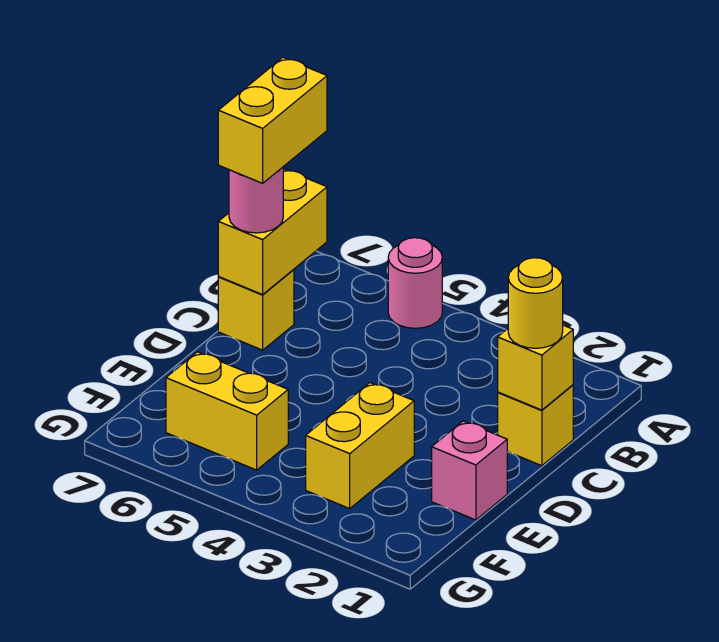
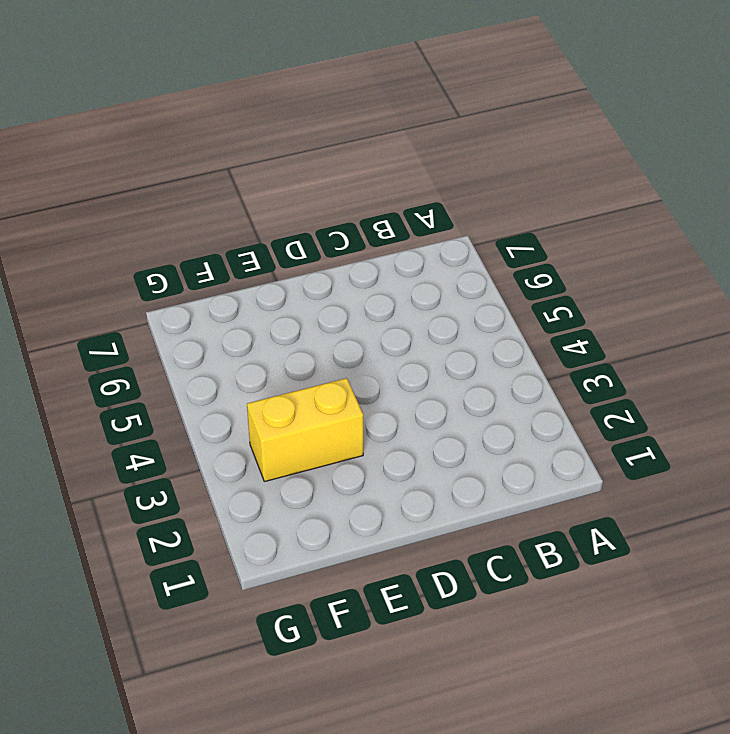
none -> pink 1x1 round brick [388,238,442,328]
none -> yellow 1x1 brick [498,385,573,466]

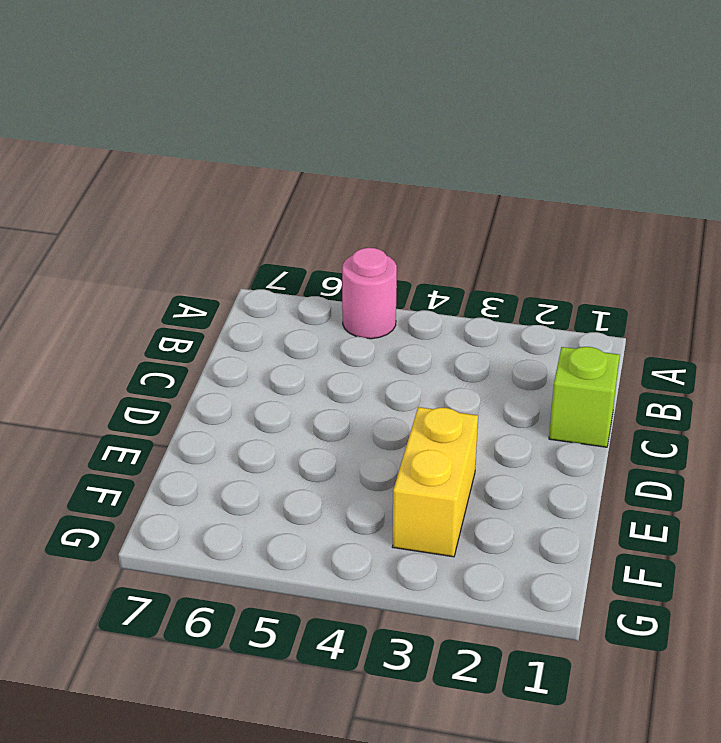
lime 1x1 brick [549,347,620,447] -> yellow 1x1 brick [498,385,573,466]
none -> yellow 1x1 brick [218,269,294,350]
none -> pink 1x1 brick [432,421,507,520]

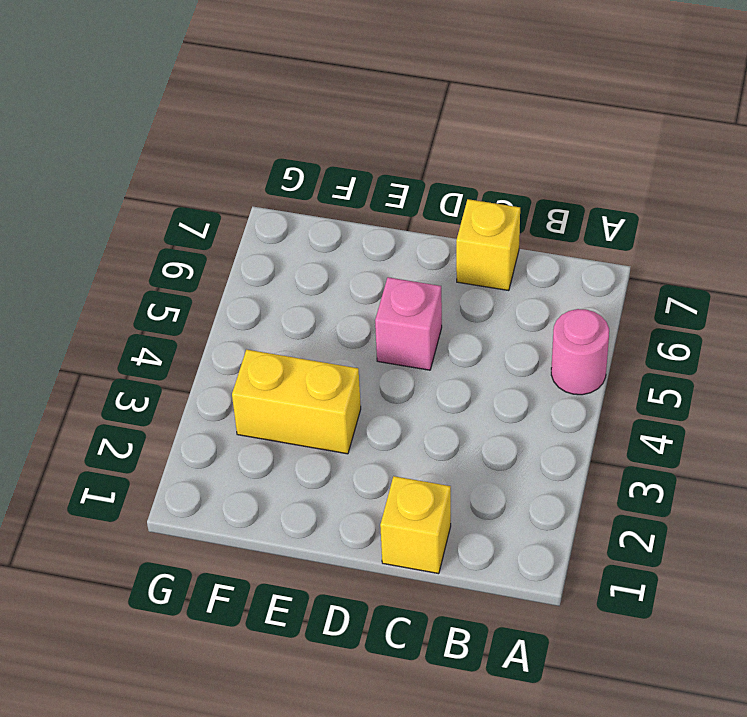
pink 1x1 brick [375,277,442,370] -> pink 1x1 brick moved to [432,421,507,520]
none -> yellow 1x2 brick [166,352,288,470]
none -> yellow 1x2 brick [218,169,327,295]

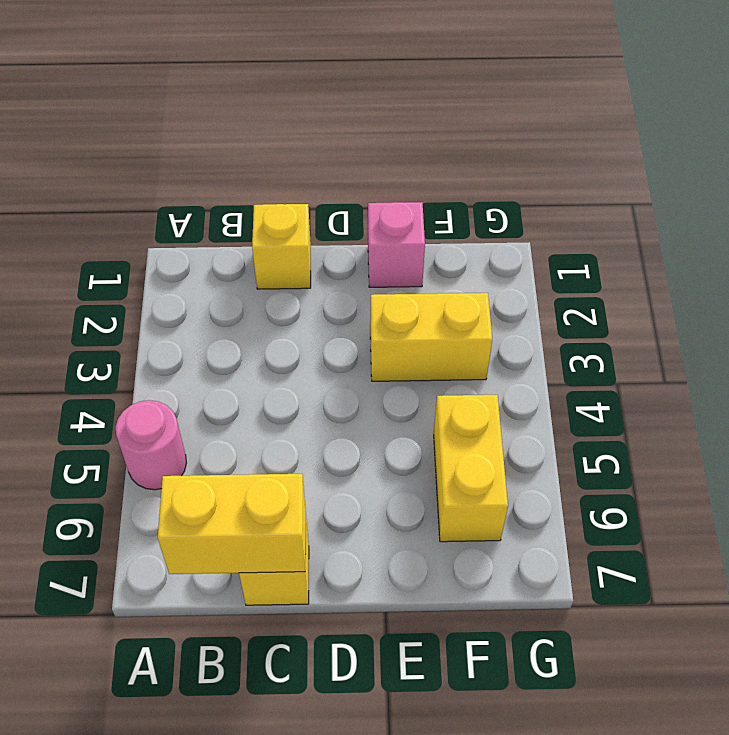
none -> yellow 1x1 brick [498,325,573,410]
none -> yellow 1x1 round brick [508,258,563,348]

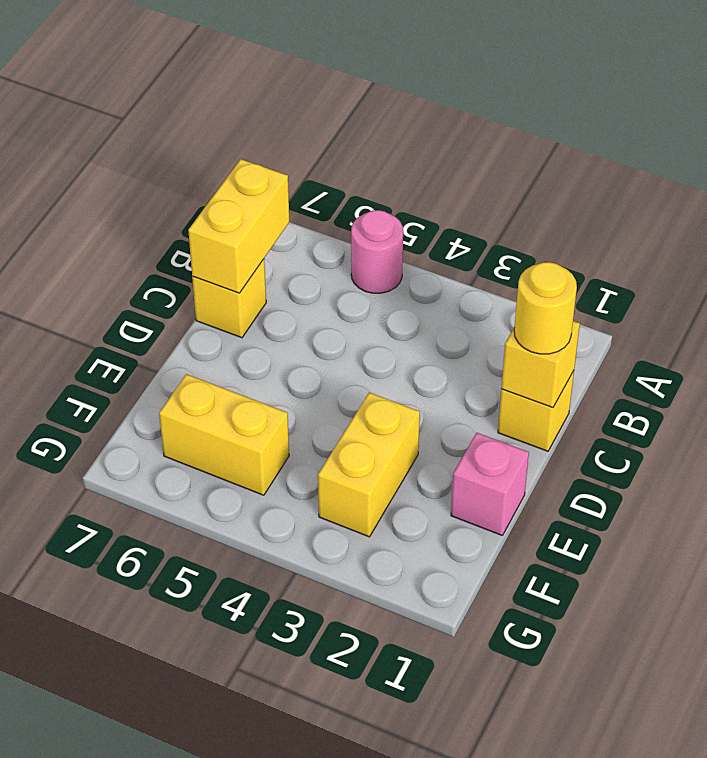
none -> pink 1x1 round brick [229,167,283,233]
none -> yellow 1x2 brick [218,58,327,183]

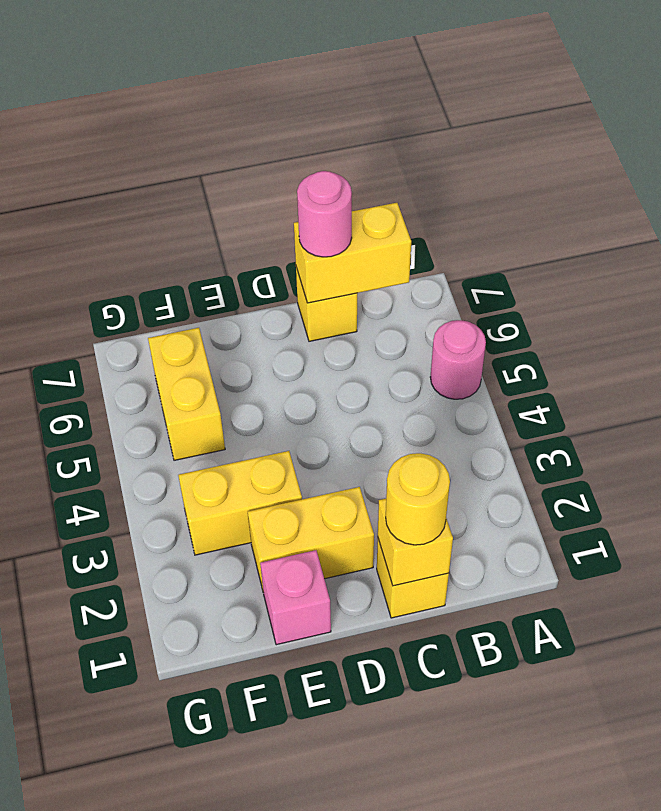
yellow 1x2 brick [248,487,374,590] -> yellow 1x2 brick moved to [218,58,327,183]

